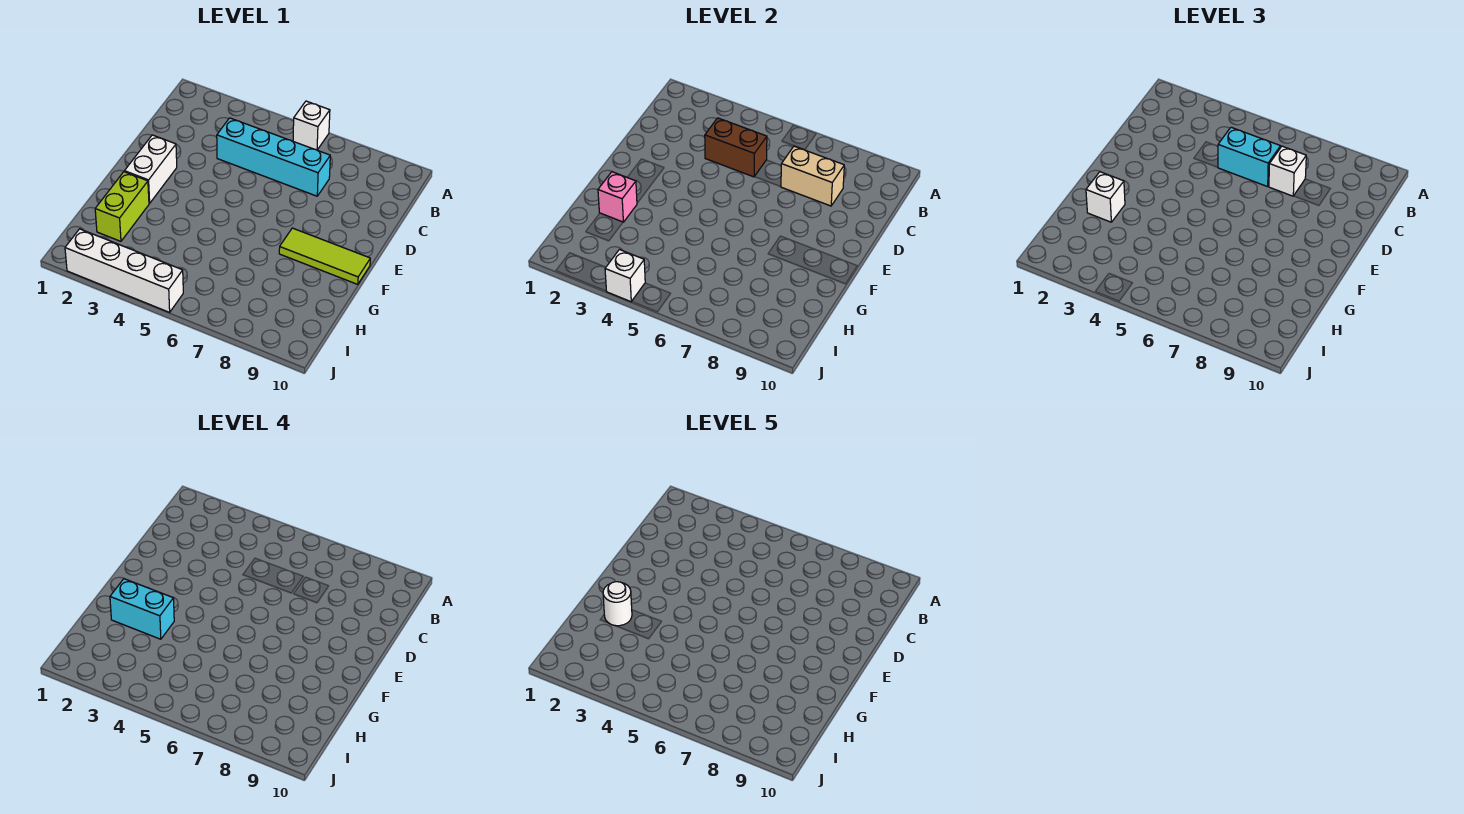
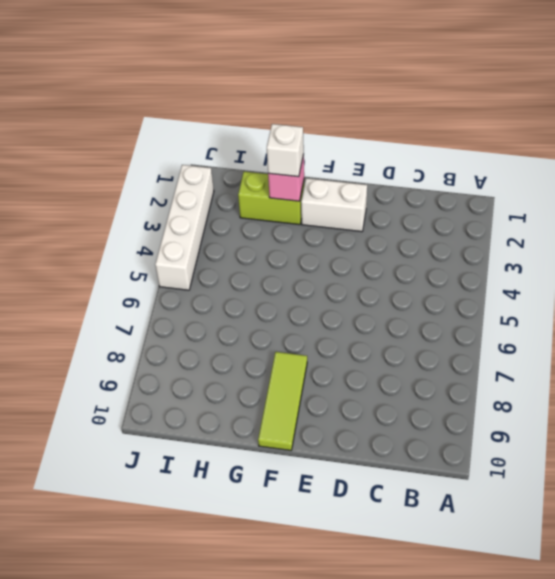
none -> white 1x1 brick [293,101,330,150]
none -> cyan 1x4 brick [217,118,330,196]
none -> brown 1x2 brick [705,118,767,177]

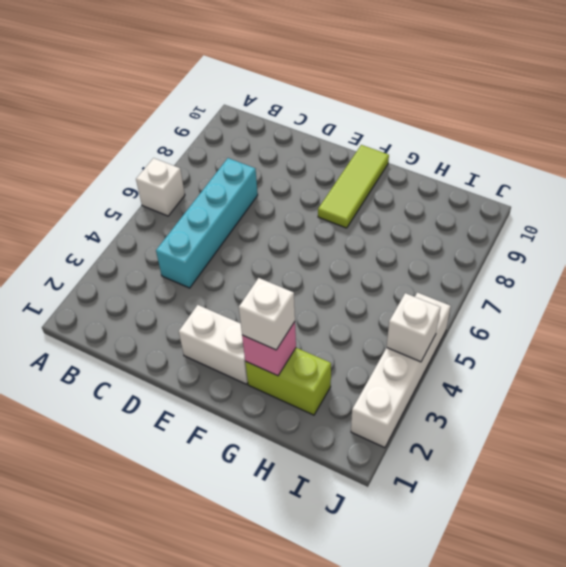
none -> brown 1x2 brick [705,118,767,177]
none -> tan 1x2 brick [781,146,844,206]
none -> cyan 1x2 brick [1218,127,1281,187]

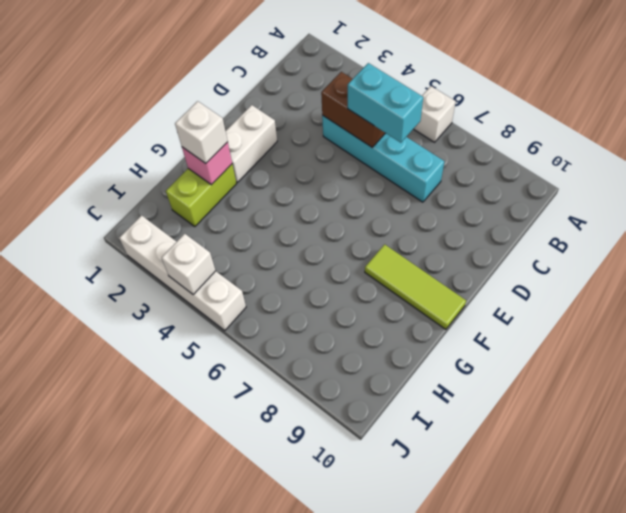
none -> tan 1x2 brick [781,146,844,206]
none -> white 1x1 brick [1269,146,1306,196]
none -> cyan 1x2 brick [110,579,174,639]

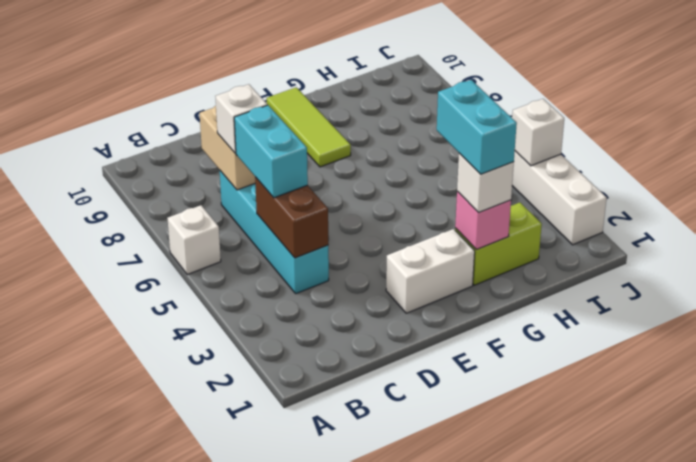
none -> white 1x1 round brick [603,582,632,626]

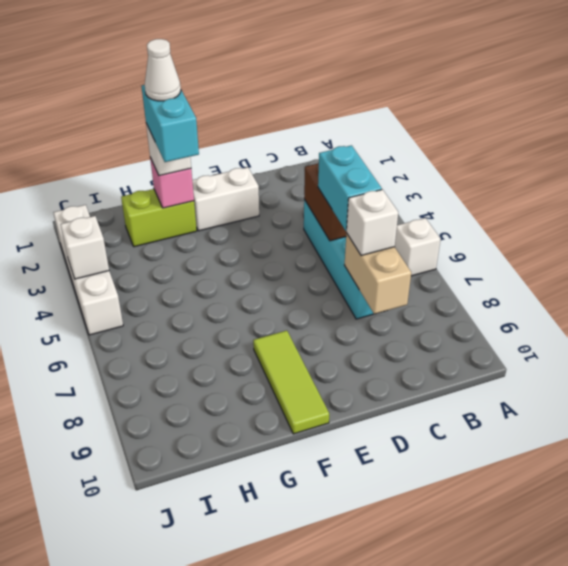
white 1x1 cone [145,39,181,101] -> white 1x1 round brick [603,582,632,626]

